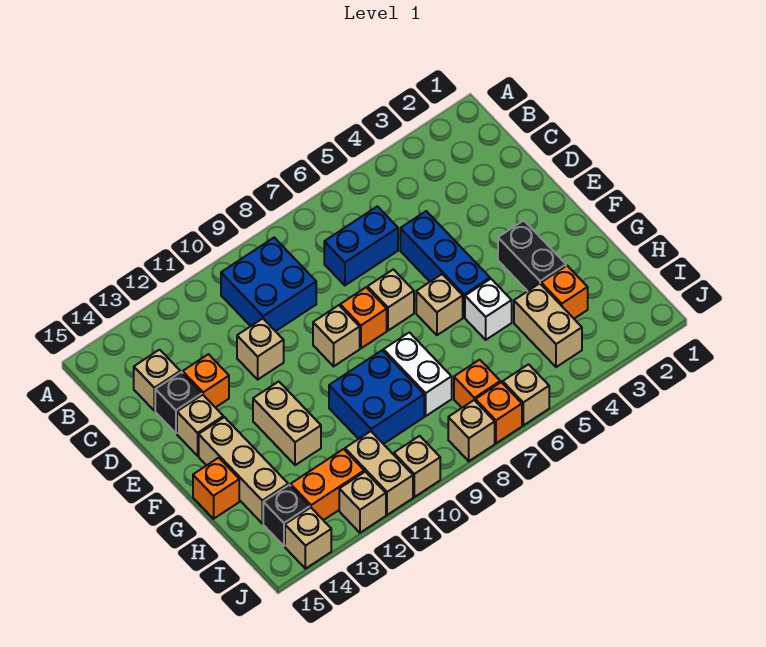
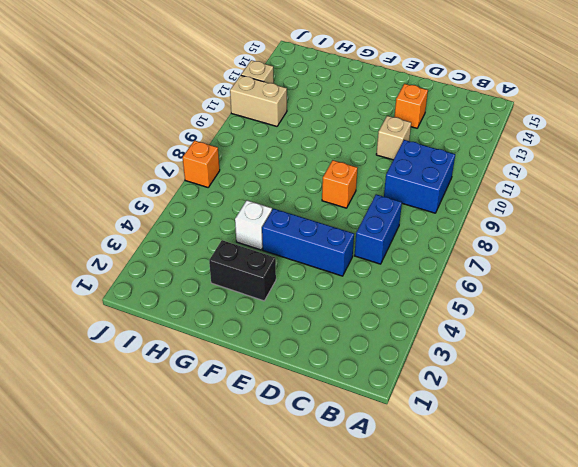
none -> tan 1x1 brick [134,350,180,411]
none -> black 1x1 brick [155,372,202,433]
none -> tan 1x1 brick [368,269,414,331]
none -> tan 1x1 brick [313,305,360,366]

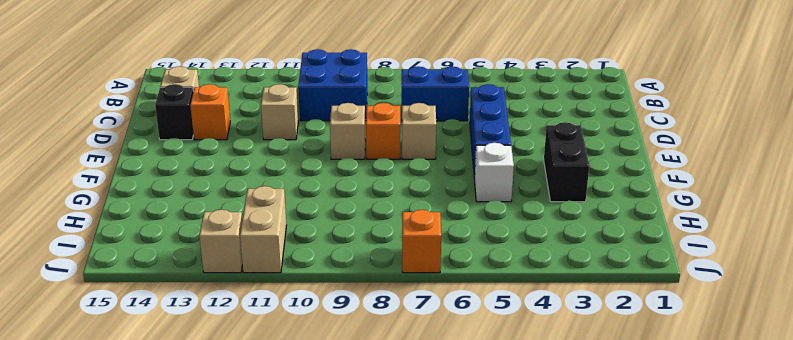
none -> tan 1x1 brick [177,395,223,456]
none -> tan 1x1 brick [416,274,463,335]
none -> tan 1x2 brick [253,382,321,465]
none -> tan 1x3 brick [199,417,288,523]

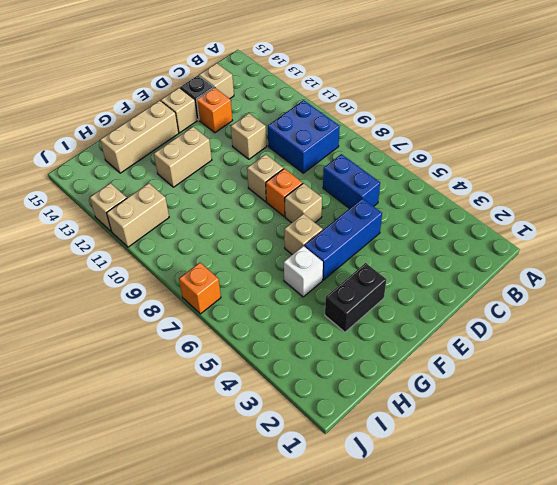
none -> white 1x2 brick [383,332,452,416]
none -> blue 2x2 brick [329,350,424,444]
none -> orange 1x1 brick [193,458,239,519]
none -> orange 1x1 brick [541,266,588,319]

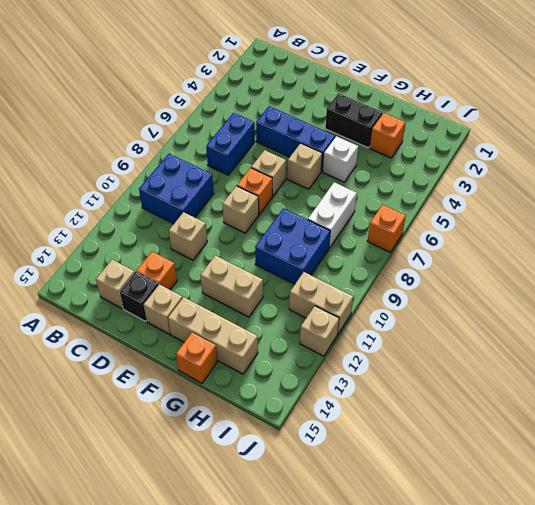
white 1x2 brick [308,182,357,248] -> white 1x2 brick turned to [383,332,452,416]
none -> tan 1x2 brick [514,283,582,367]
none -> orange 1x1 brick [454,360,500,408]
none -> orange 1x2 brick [291,449,364,520]
none -> black 1x1 brick [263,485,310,546]

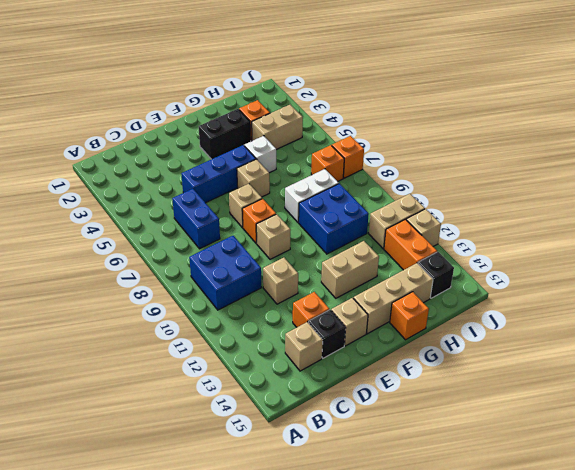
none -> tan 1x1 brick [503,364,549,425]
none -> tan 1x1 brick [448,400,495,461]
none -> tan 1x1 brick [394,436,440,497]
none -> tan 1x1 brick [285,508,331,569]

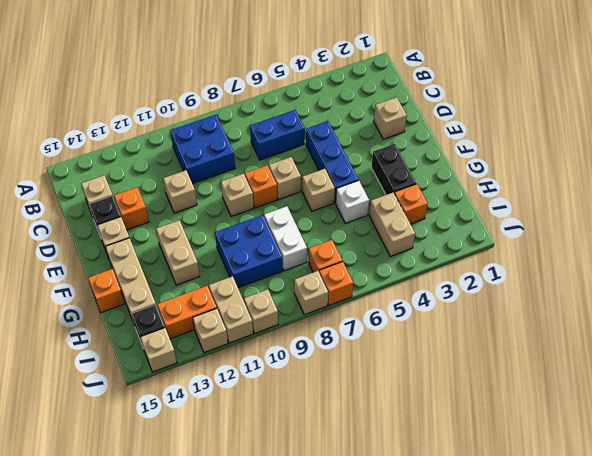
tan 1x1 brick [374,97,407,139] -> tan 1x1 brick moved to [503,364,549,425]

